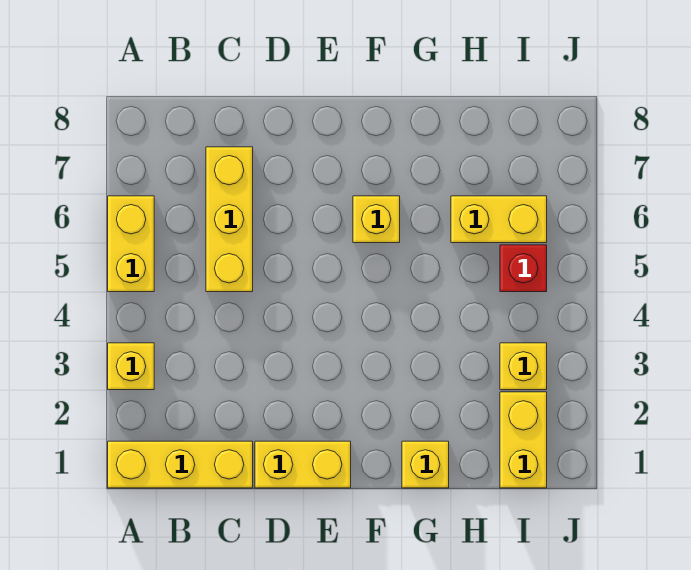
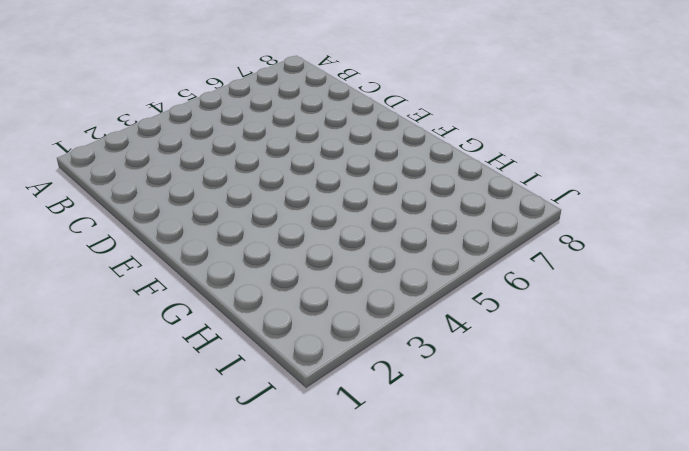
none -> yellow 1x3 brick [108,441,253,488]
none -> yellow 1x1 brick [108,343,154,390]

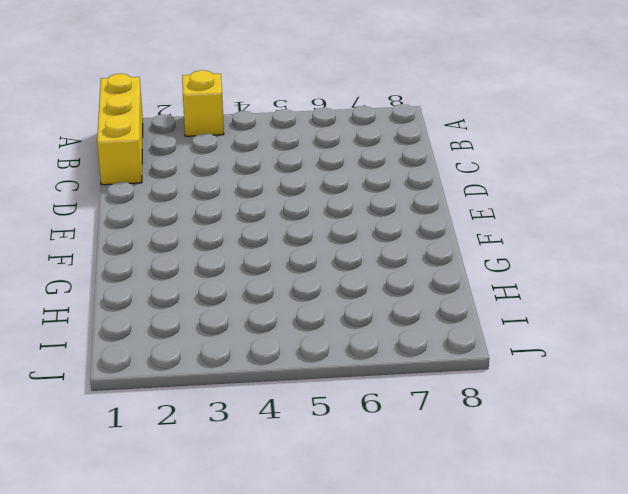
none -> yellow 1x2 brick [108,196,154,292]
none -> yellow 1x3 brick [206,147,253,292]

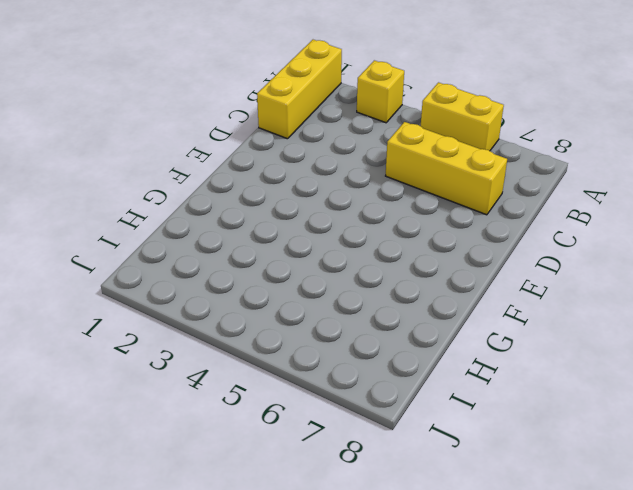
none -> yellow 1x2 brick [255,441,351,488]
none -> yellow 1x1 brick [353,196,400,243]

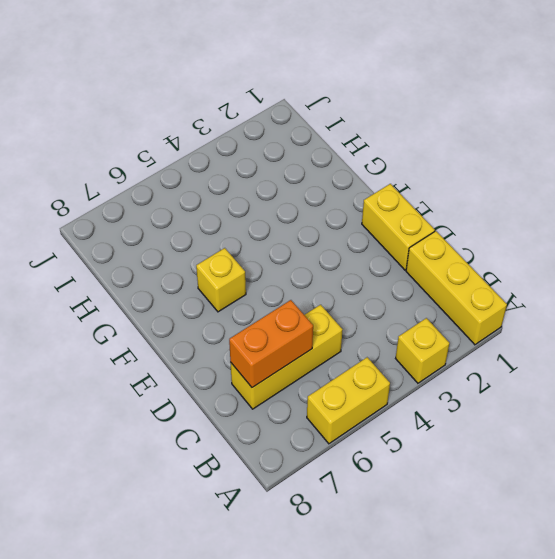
orange 1x2 brick [229,300,313,388] -> none
none -> yellow 1x1 brick [402,441,449,488]
none -> yellow 1x2 brick [451,196,547,243]

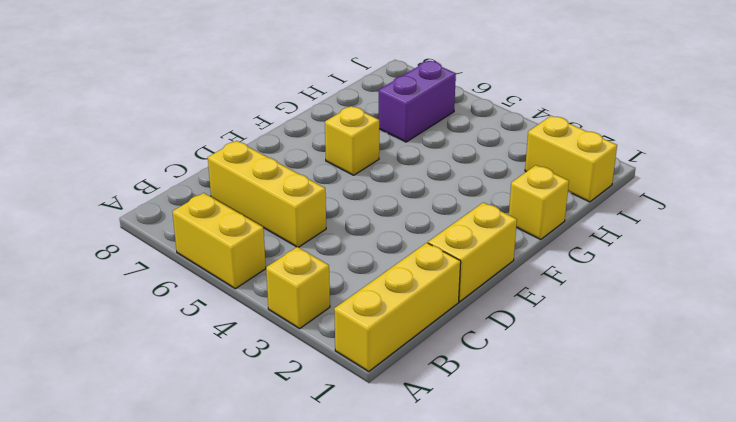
purple 1x2 brick [379,61,456,142] -> yellow 1x2 brick [451,196,547,243]
none -> yellow 1x1 brick [500,343,547,390]
none -> red 1x1 brick [500,245,547,292]

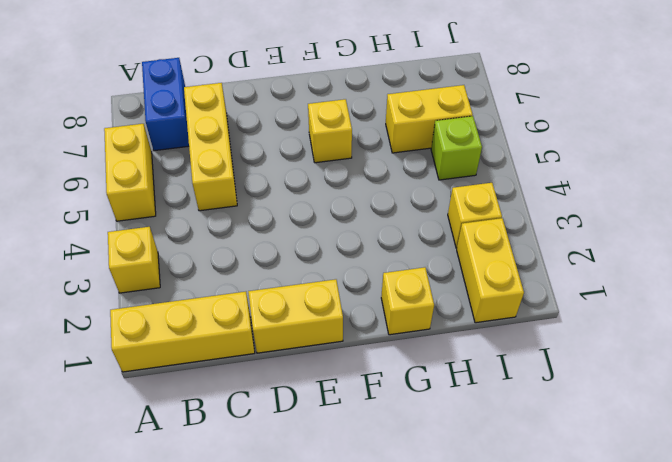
blue 1x2 brick [142,58,189,151] -> none
lime 1x1 brick [431,116,482,180] -> red 1x1 brick [500,245,547,292]

